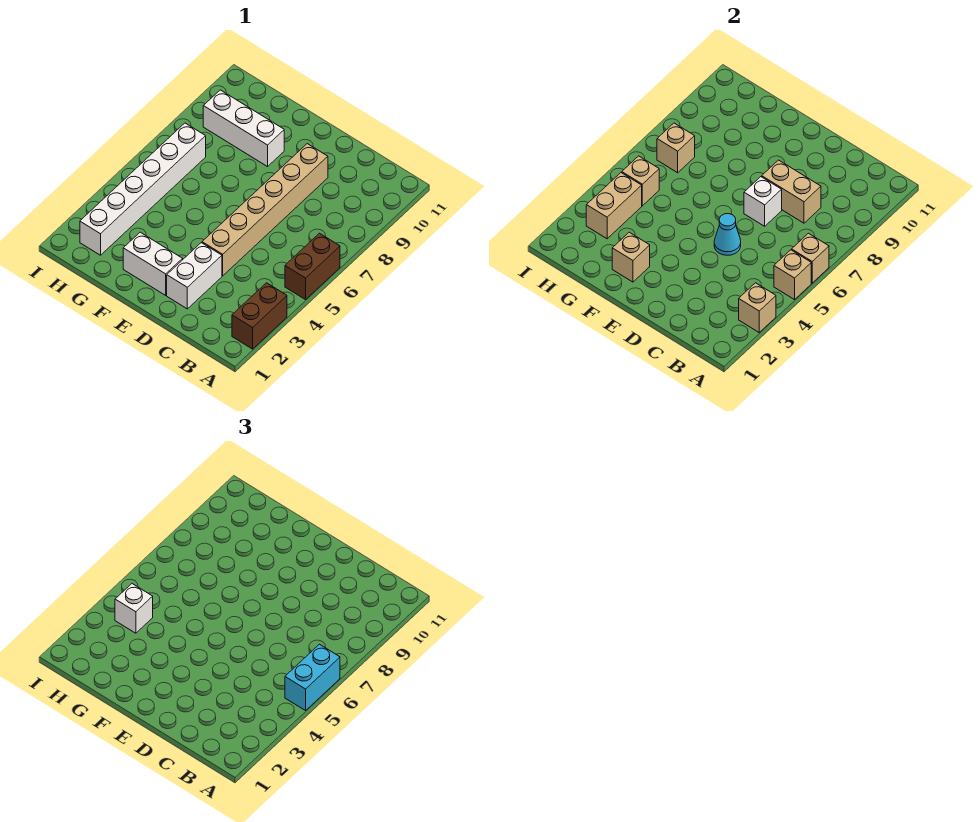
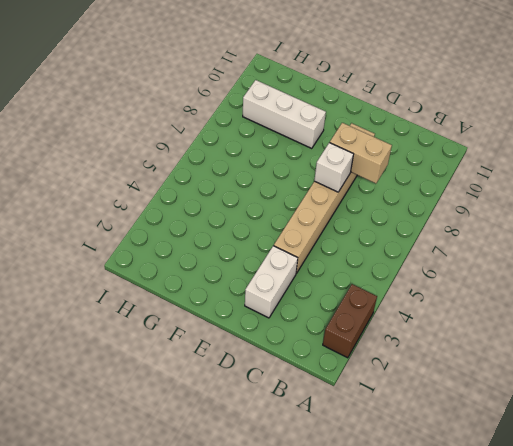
none -> brown 1x2 brick [285,233,340,300]
none -> white 1x2 brick [123,232,183,295]
none -> white 1x6 brick [80,123,206,255]

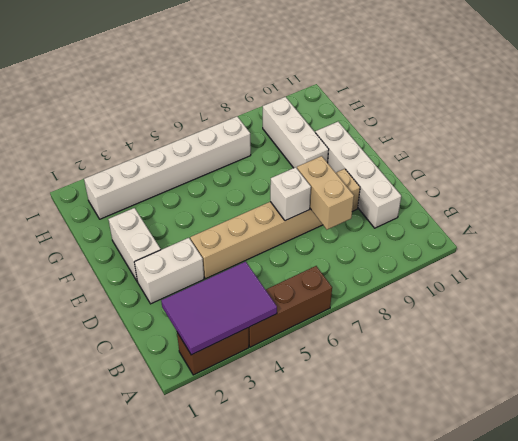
purple 2x3 tile [161,261,277,355] -> tan 1x1 brick [739,283,776,332]
brown 1x3 brick [249,266,332,347] -> brown 1x2 brick [285,233,340,300]
white 1x4 brick [315,122,401,228] -> none
none -> tan 1x1 brick [774,250,811,300]
none -> tan 1x1 brick [792,233,829,283]
none -> cyan 1x1 cone [714,214,741,255]

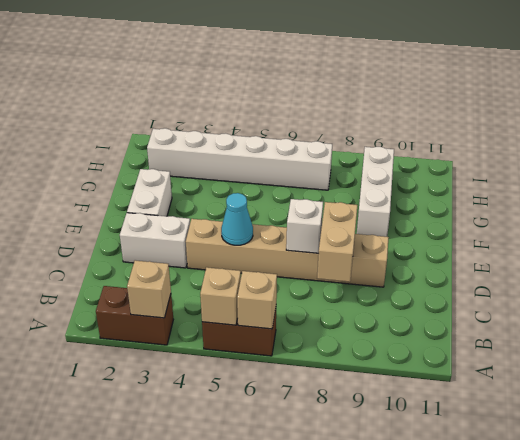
none -> tan 1x1 brick [612,232,650,282]
none -> tan 1x2 brick [586,173,642,239]
none -> tan 1x1 brick [622,156,659,206]

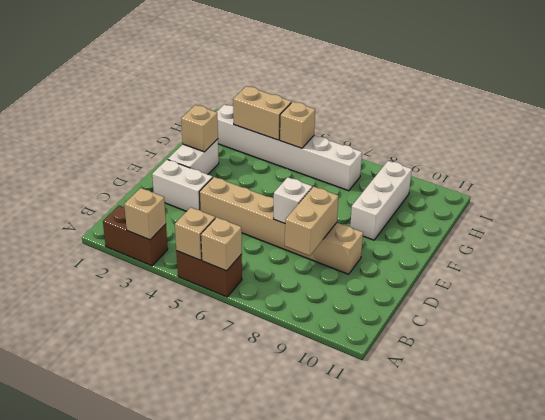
none -> cyan 1x1 cone [714,214,741,255]
none -> tan 1x1 brick [657,123,695,173]
none -> cyan 1x2 brick [285,644,340,711]

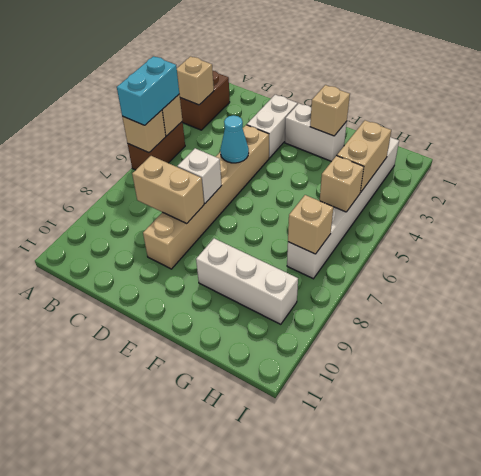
none -> white 1x1 brick [115,584,153,633]

